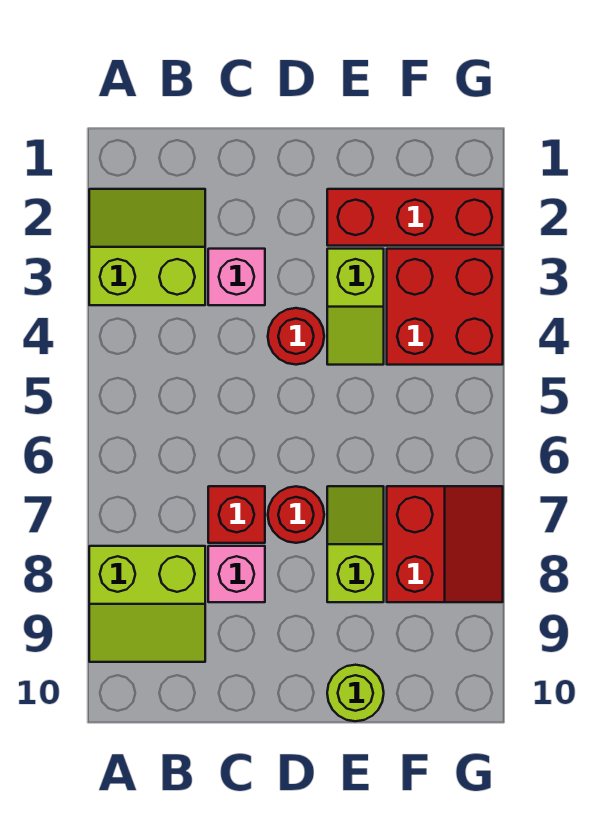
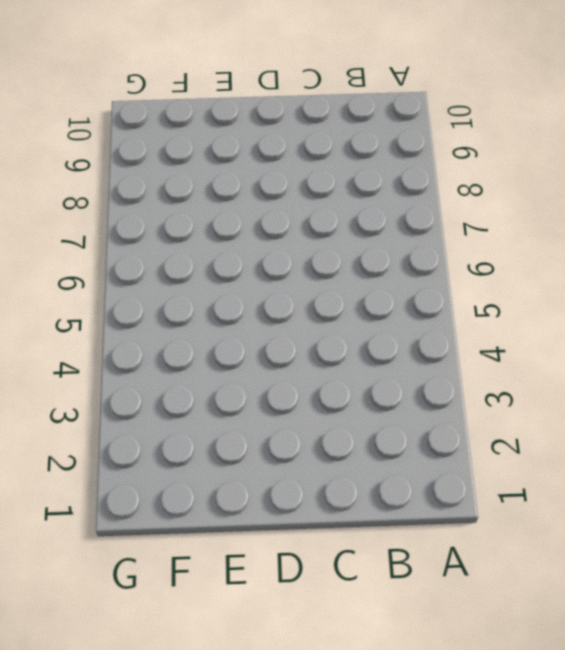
none -> lime 2x2 slope [89,189,205,305]
none -> lime 2x2 slope [89,546,205,662]
none -> pink 1x1 brick [208,249,265,305]

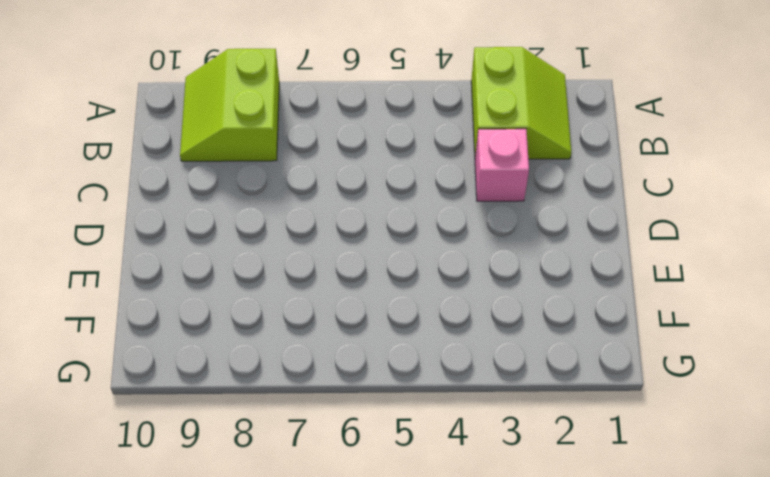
none -> red 1x1 brick [208,486,265,543]
none -> pink 1x1 brick [208,546,265,602]
none -> red 1x1 round brick [268,308,324,365]

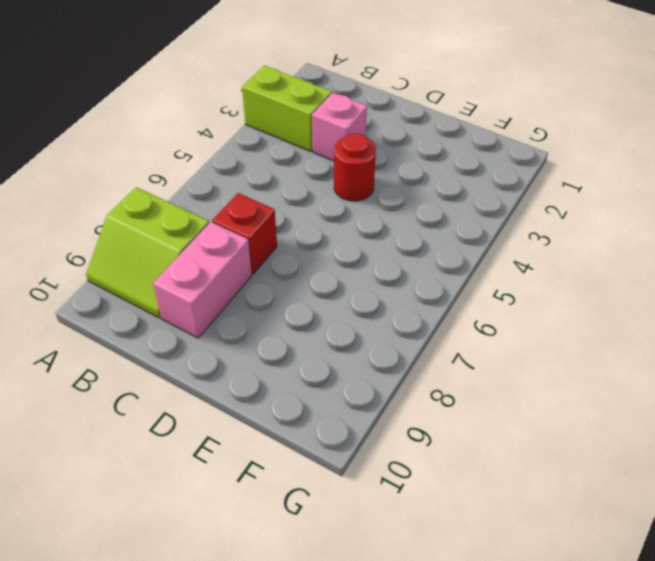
pink 1x2 brick [153,222,252,338] -> pink 1x1 brick [208,546,265,602]
none -> red 1x1 round brick [268,486,324,543]
none -> red 1x3 brick [327,189,503,246]
none -> lime 1x2 slope [327,249,384,365]

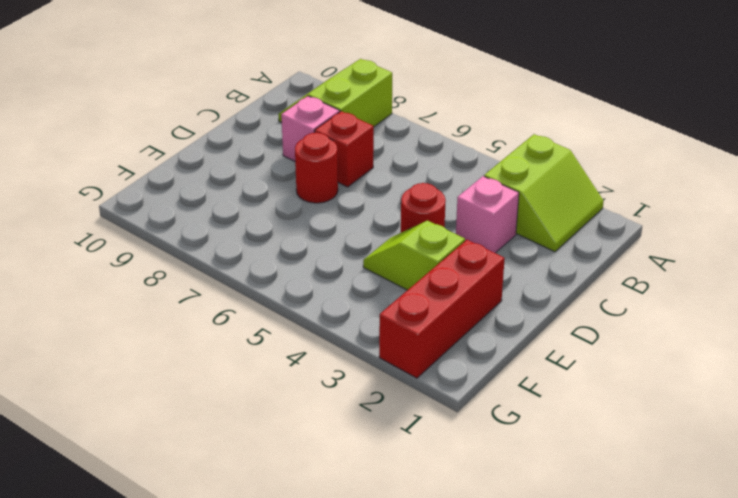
none -> lime 1x2 slope [327,486,384,602]
none -> lime 1x1 round brick [327,665,384,721]
none -> red 2x2 brick [387,249,503,365]

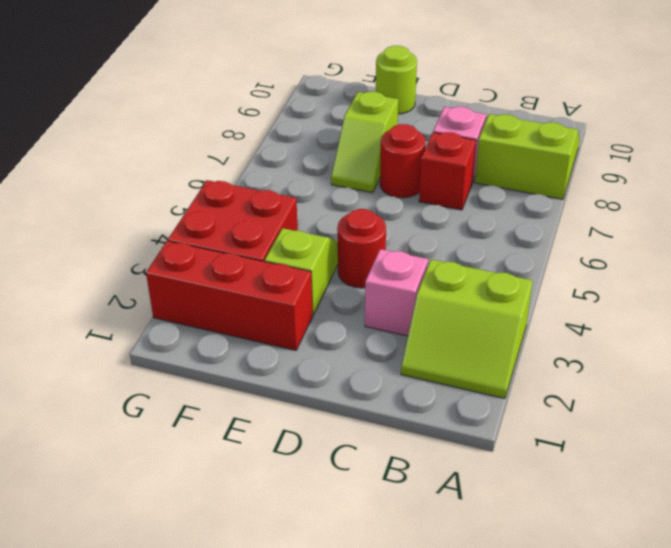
none -> red 2x2 slope [387,486,503,602]

